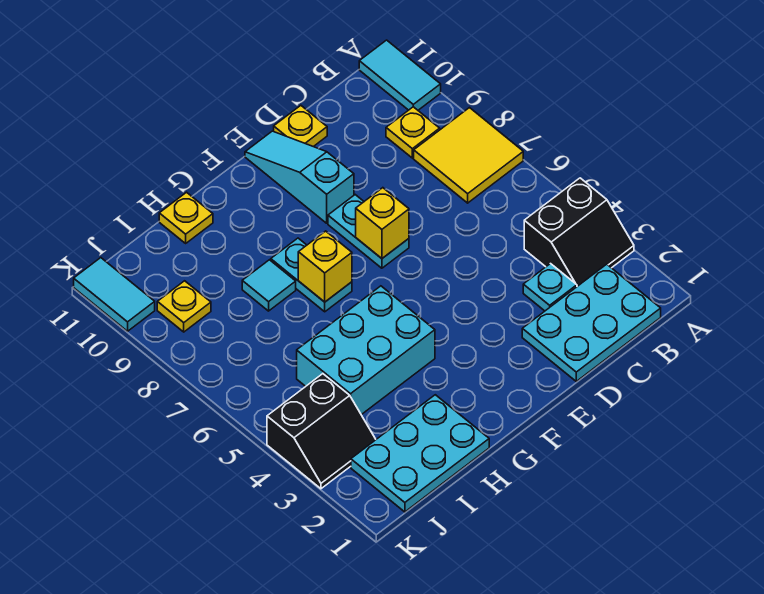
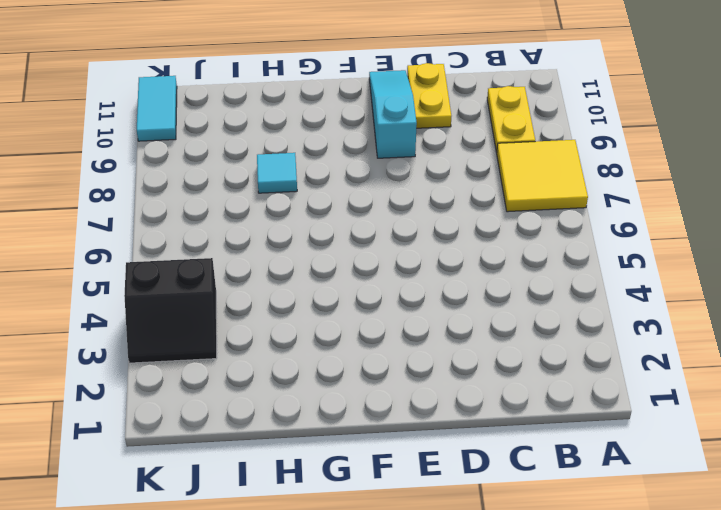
yellow 1x2 plate [487,86,535,153] -> yellow 1x1 plate [386,107,440,158]
yellow 1x2 plate [407,63,451,128] -> yellow 1x1 plate [274,105,327,147]
none -> black 2x2 slope [524,178,634,286]
none -> cyan 1x2 tile [359,40,441,110]
none -> cyan 2x3 plate [522,264,661,381]

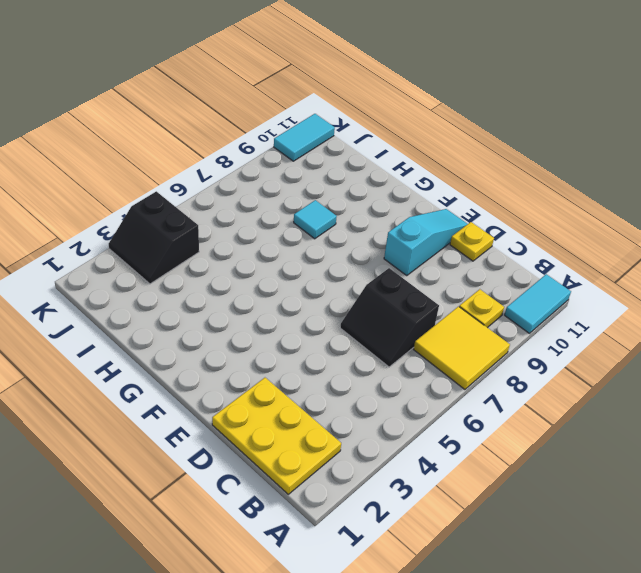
yellow 2x3 plate [212,378,341,494] -> cyan 2x3 plate [522,264,661,381]
black 2x2 slope [340,268,439,367] -> black 2x2 slope moved to [524,178,634,286]
none -> cyan 1x1 plate [523,264,577,311]
none -> cyan 1x2 plate [328,195,409,268]
none -> cyan 2x3 brick [297,286,435,415]

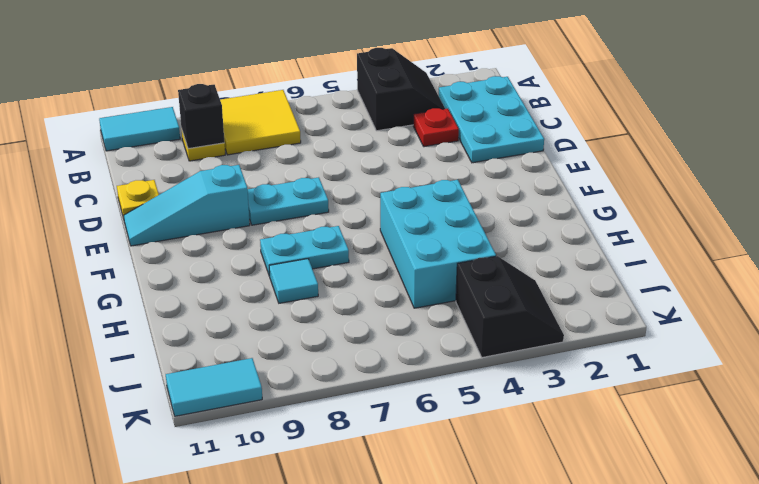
black 1x1 brick [178,84,225,149] -> none
red 1x1 plate [413,108,459,147] -> cyan 1x1 plate [523,264,577,311]
none -> cyan 2x3 plate [351,395,489,512]
none -> yellow 1x1 plate [159,192,213,243]
none -> yellow 1x1 plate [157,281,211,332]

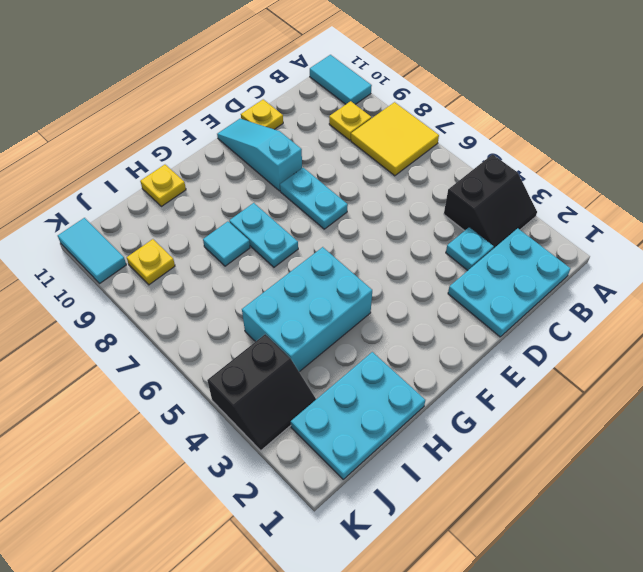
none -> yellow 1x1 brick [356,188,409,258]
none -> yellow 1x1 brick [298,231,352,302]

